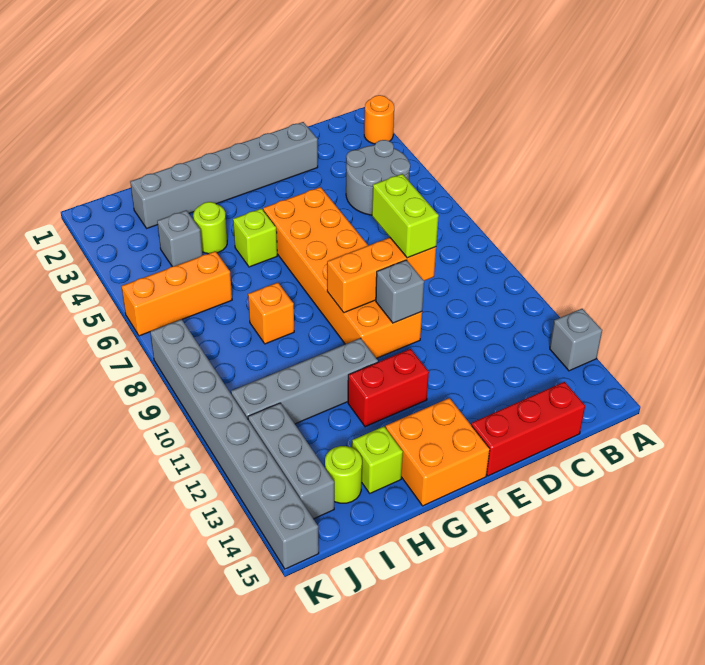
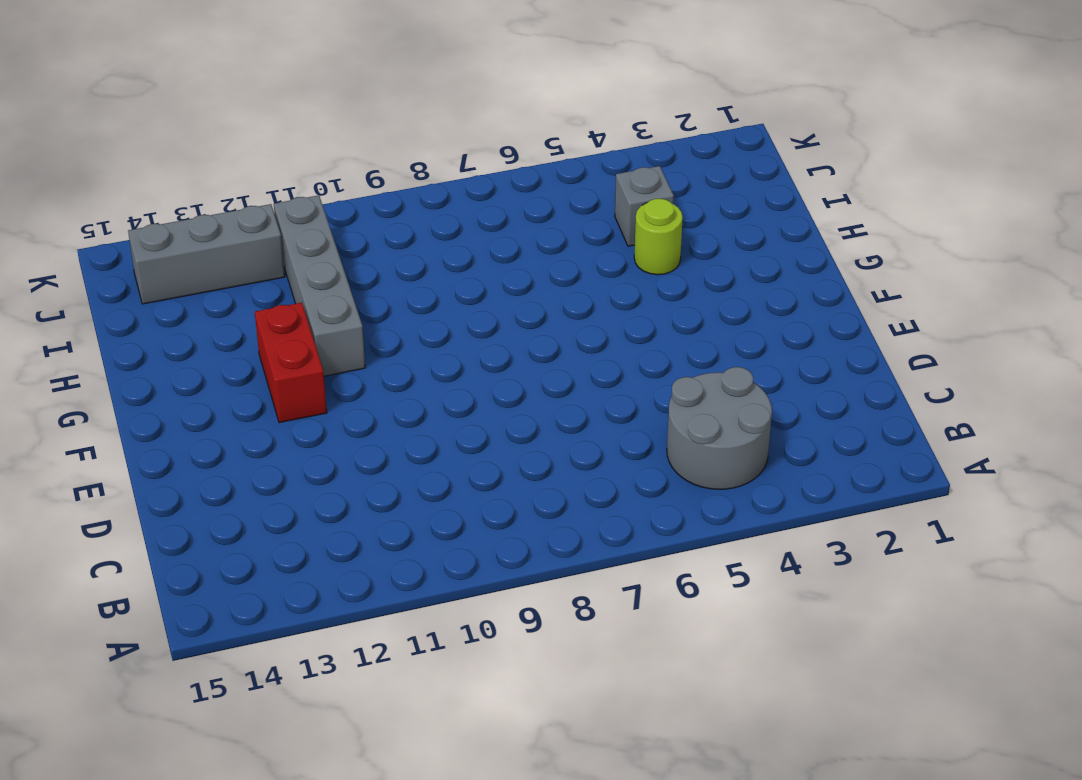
none -> orange 1x1 round brick [364,95,394,144]
none -> grey 1x1 brick [550,309,602,371]
none -> red 1x3 brick [471,382,585,476]

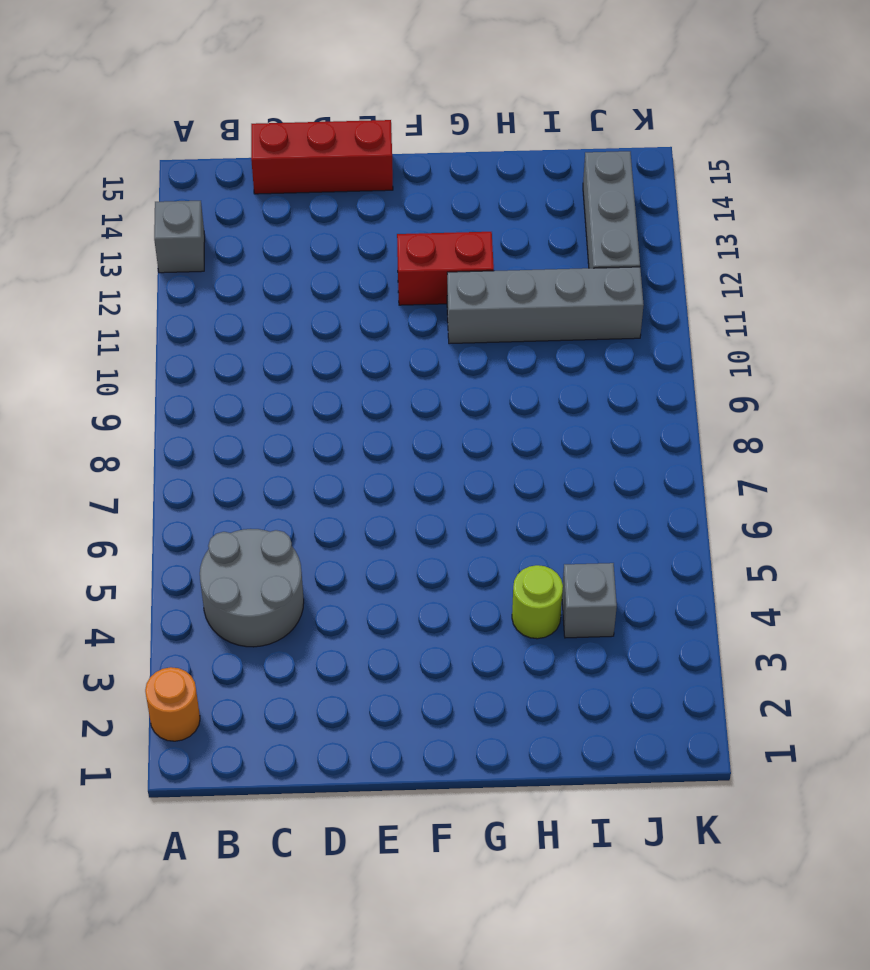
none -> grey 1x6 brick [130,122,318,228]
none -> orange 2x6 brick [263,187,422,358]
none -> orange 2x2 brick [386,398,490,506]

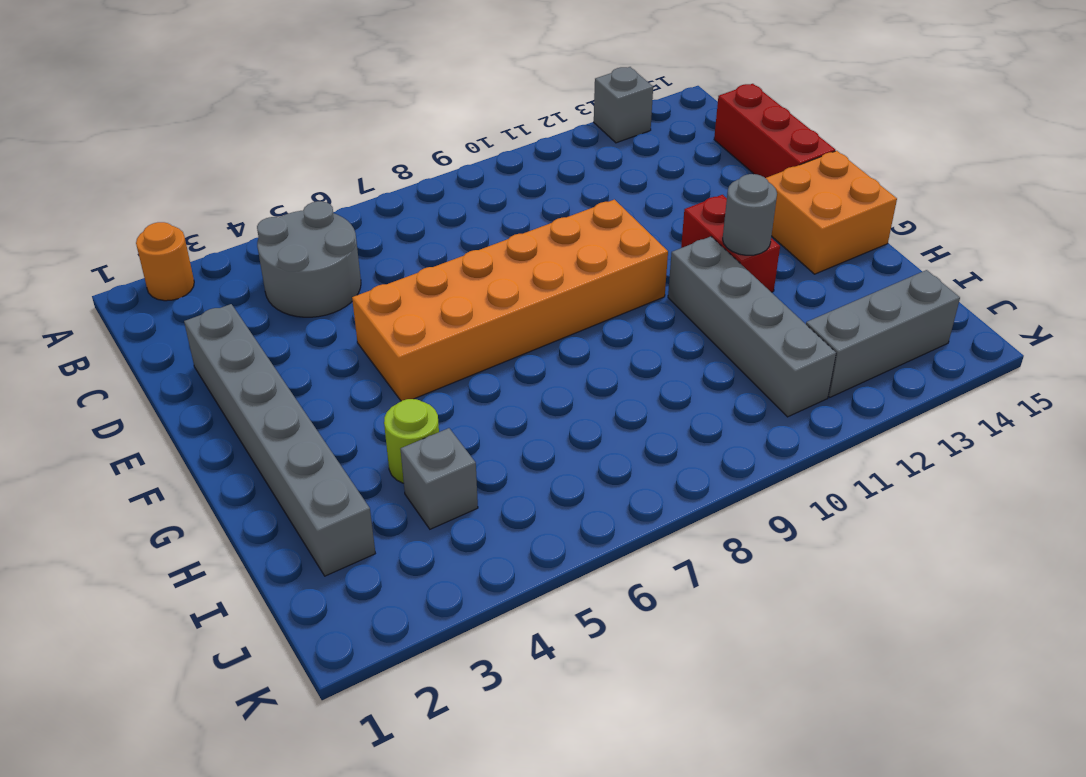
grey 1x1 round brick [723,174,777,255] -> none
none -> lime 1x1 brick [233,209,277,267]
none -> orange 1x1 brick [248,283,294,344]
none -> lime 1x1 brick [352,426,403,493]

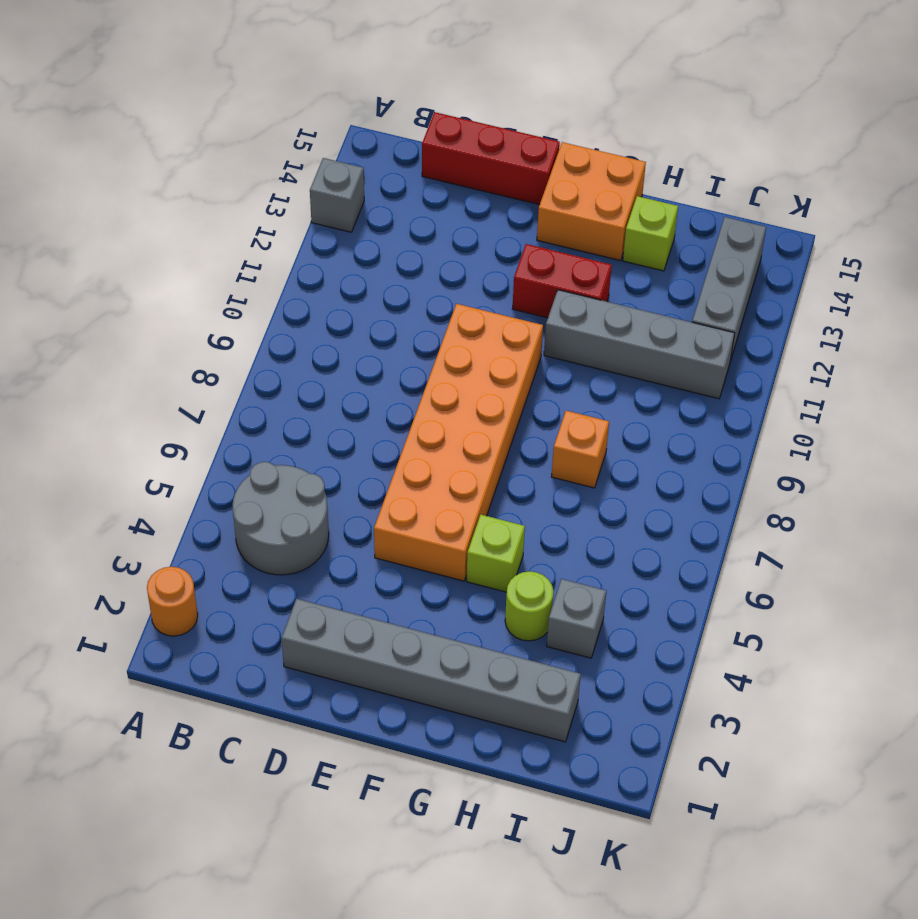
none -> orange 1x3 brick [122,251,232,336]
none -> lime 1x1 round brick [325,446,362,503]
none -> grey 1x8 brick [150,319,319,569]

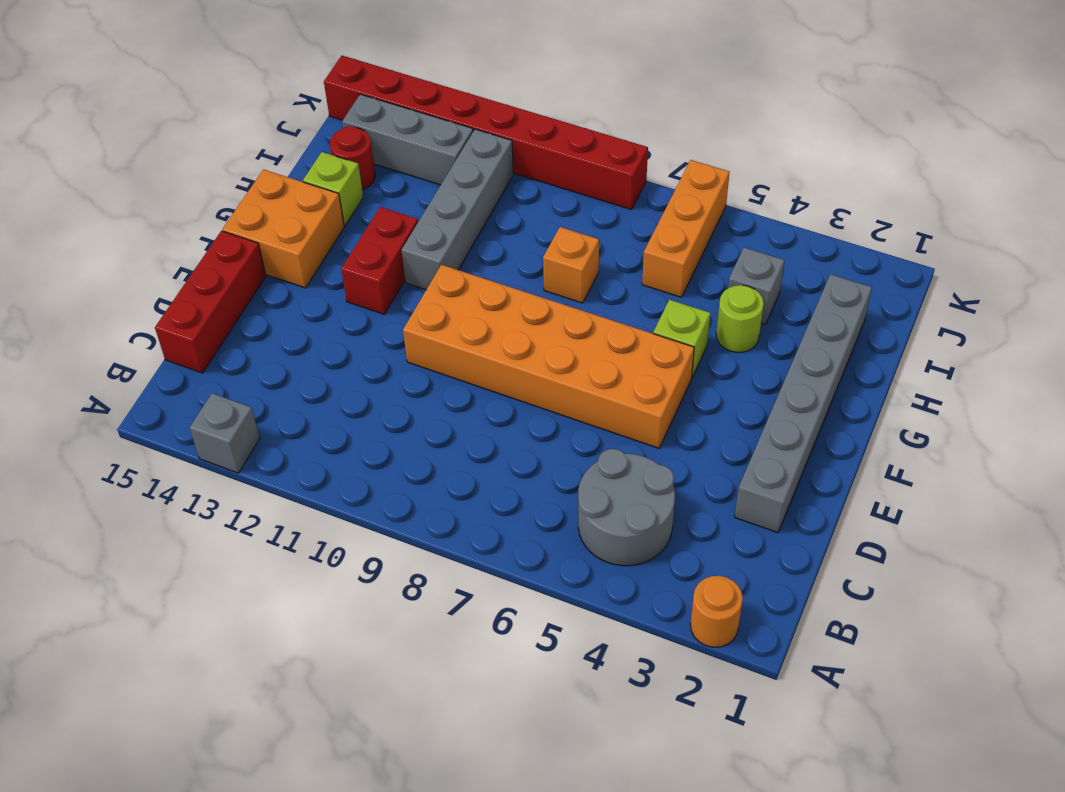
red 1x1 round brick [330,126,375,190] -> lime 1x1 round brick [325,446,362,503]
red 1x8 brick [324,56,648,210] -> grey 1x8 brick [150,319,319,569]
none -> orange 1x3 brick [327,238,436,313]
none -> grey 1x1 brick [376,260,424,323]
none -> lime 1x2 brick [372,174,439,258]

